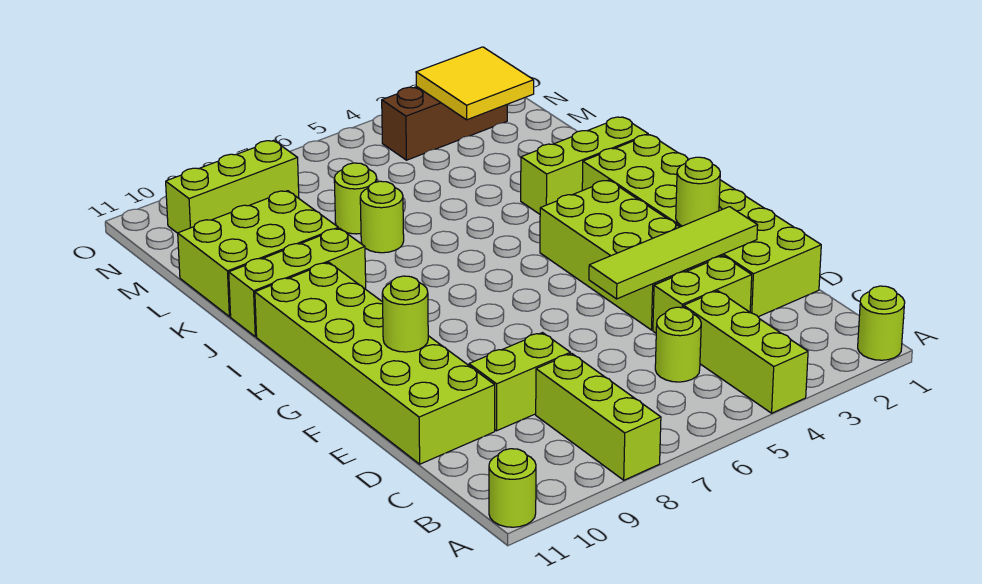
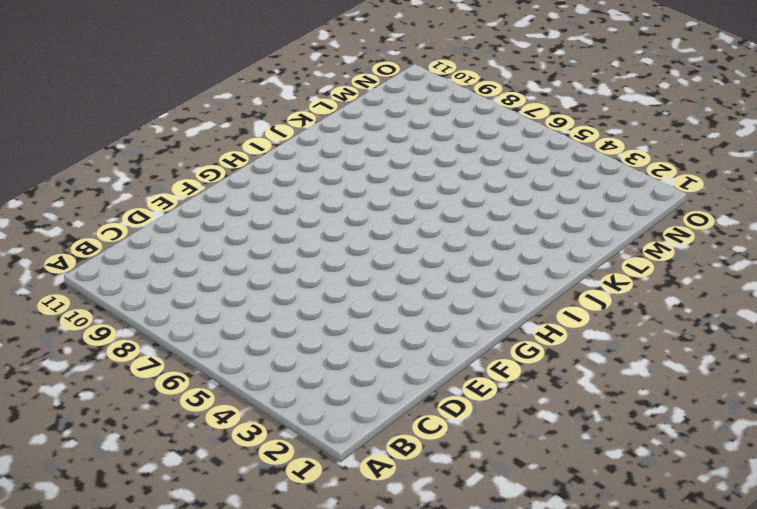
none -> lime 1x1 round brick [858,286,905,360]
none -> lime 1x3 brick [684,291,808,413]
none -> lime 1x3 brick [536,353,661,480]

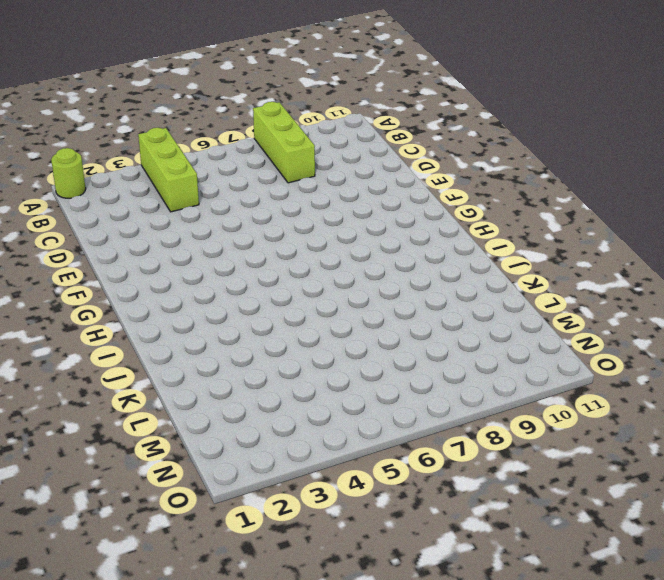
none -> lime 1x1 round brick [489,449,536,527]
none -> lime 1x1 round brick [655,307,701,382]
none -> lime 2x6 brick [582,135,821,317]

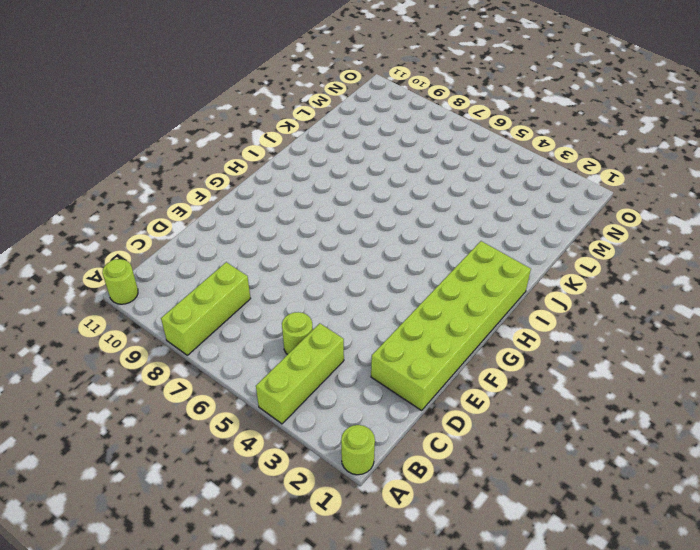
none -> lime 1x2 brick [653,256,752,333]
none -> lime 1x2 brick [469,333,570,431]
none -> lime 2x6 brick [255,262,495,464]

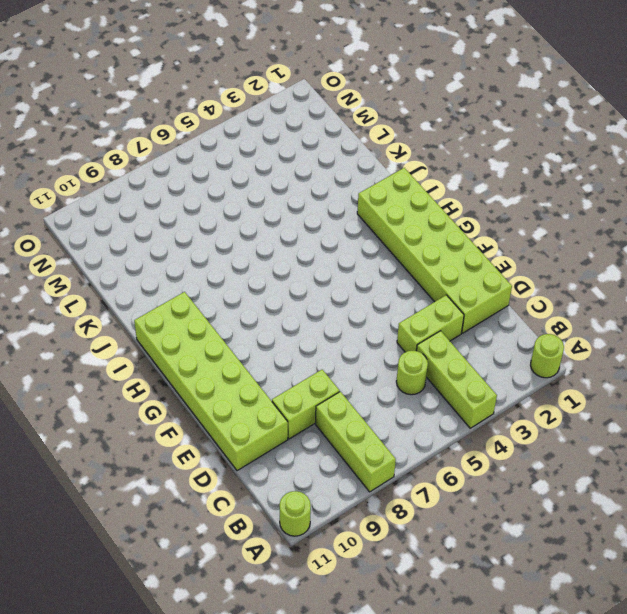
none -> lime 2x4 brick [540,180,722,330]
none -> lime 1x3 brick [521,117,648,214]
none -> lime 1x3 brick [229,228,366,337]

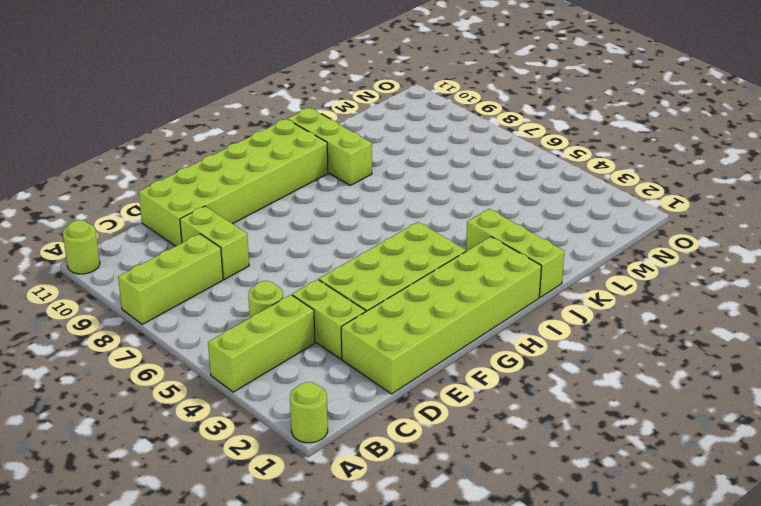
none -> lime 1x1 round brick [360,181,404,253]
none -> lime 2x3 brick [178,191,338,317]
none -> lime 1x1 round brick [334,163,377,234]

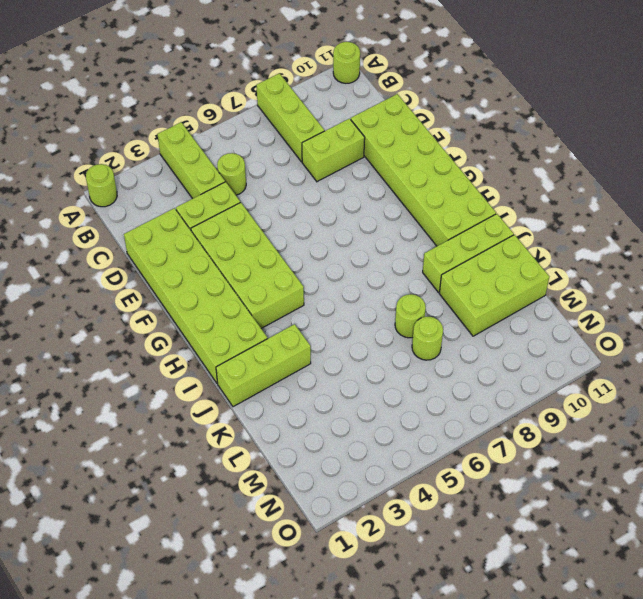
none -> brown 1x3 brick [382,87,507,160]
none -> lime 1x3 brick [166,140,299,233]
none -> lime 1x4 tile [589,207,758,299]

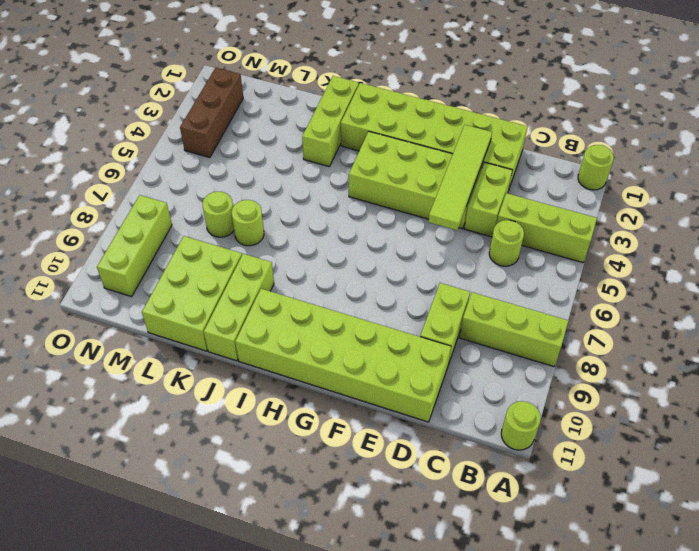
none -> lime 1x1 round brick [676,157,720,226]
none -> lime 1x1 round brick [382,276,428,352]
none -> yellow 2x2 tile [416,47,534,120]

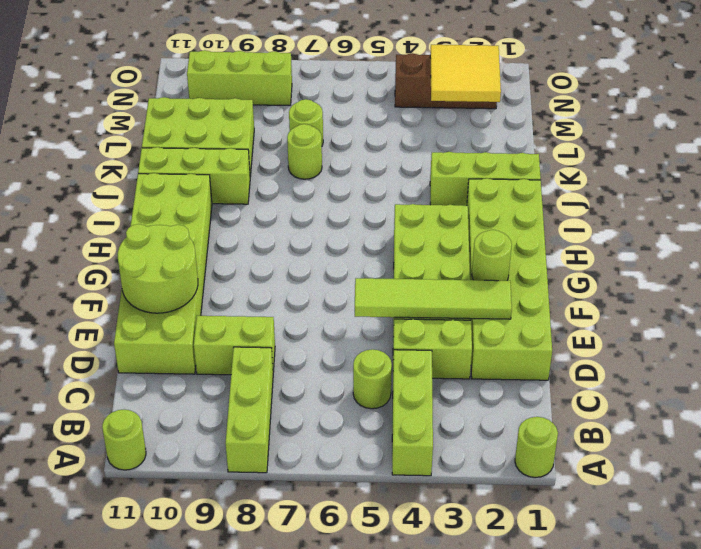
lime 2x2 round brick [118,224,198,313] -> lime 1x1 round brick [382,276,428,352]

